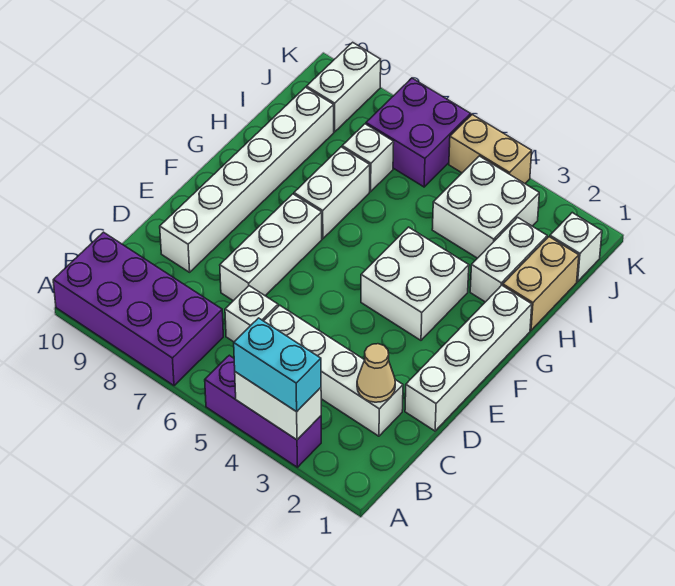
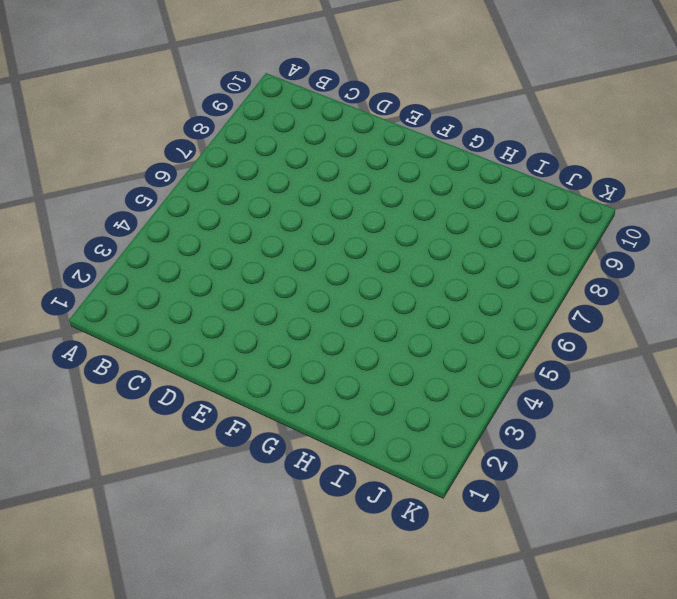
none -> purple 1x3 brick [205,355,321,467]
none -> purple 2x4 brick [53,232,223,386]
none -> white 1x4 brick [264,305,403,436]

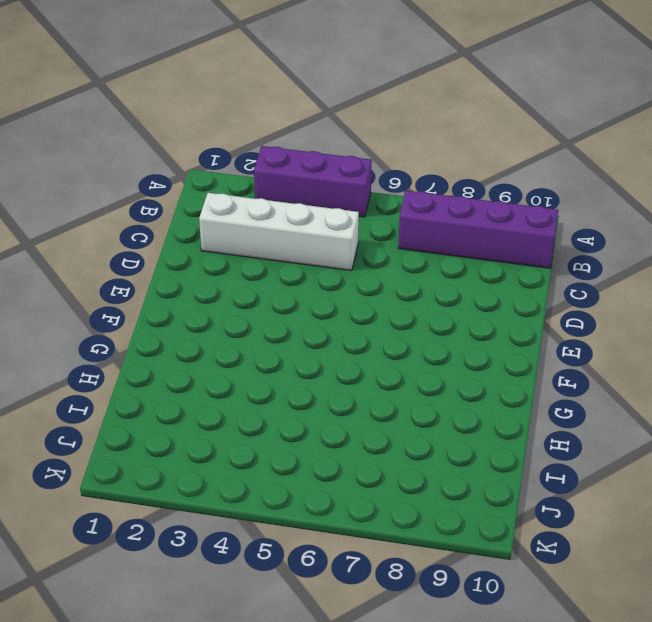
purple 1x4 brick [398,191,558,268] -> purple 2x4 brick [53,232,223,386]
none -> white 1x1 brick [225,286,278,342]
none -> white 1x4 brick [405,285,532,431]
none -> white 1x3 brick [220,194,322,301]

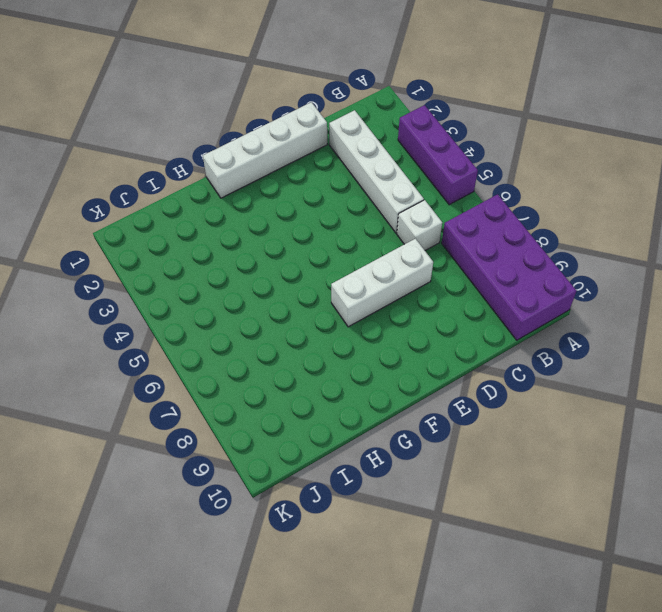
none -> white 1x6 brick [160,87,334,272]
none -> white 2x2 brick [361,227,469,340]
none -> white 1x2 brick [294,147,370,239]

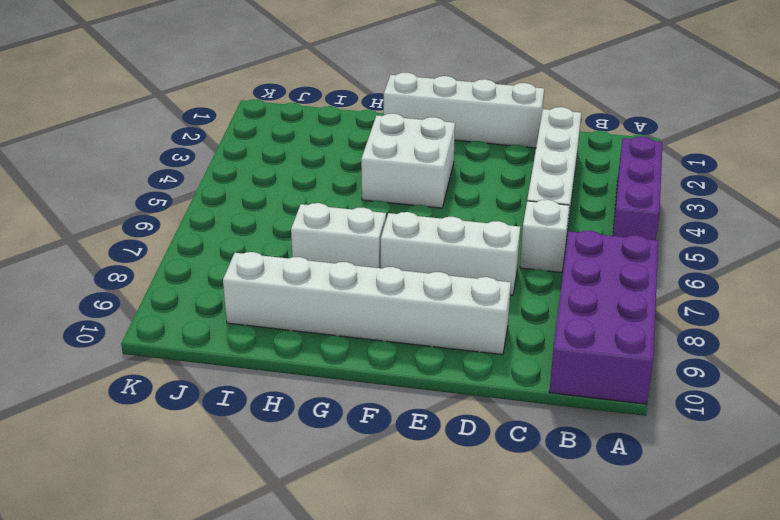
none -> tan 1x2 brick [503,237,579,330]
none -> white 1x2 brick [470,217,547,302]
none -> white 2x2 brick [432,156,539,258]

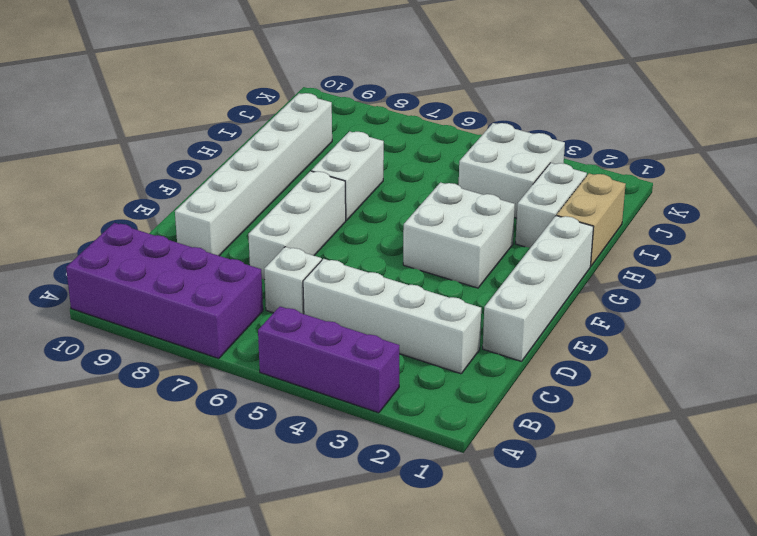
none -> white 1x1 brick [342,124,394,192]
none -> white 1x1 brick [550,213,602,282]
none -> purple 2x2 brick [366,78,471,187]

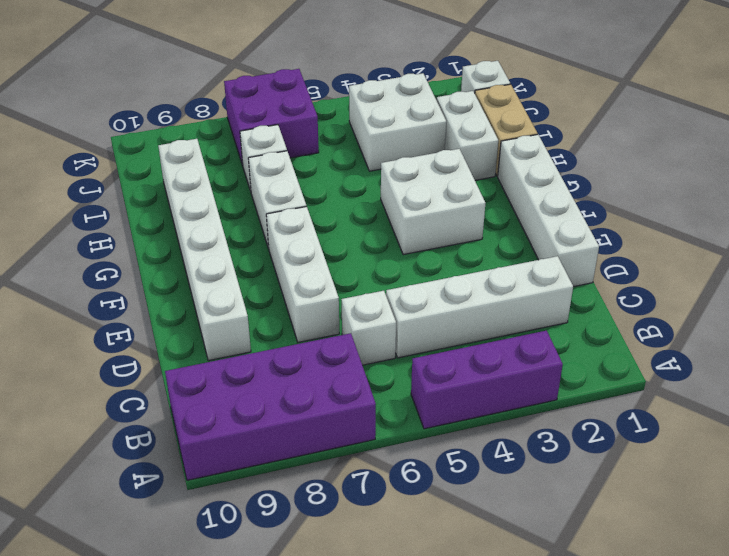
none -> white 1x2 brick [307,42,381,132]
none -> tan 1x2 brick [449,115,532,183]
none -> white 1x2 brick [235,372,321,440]

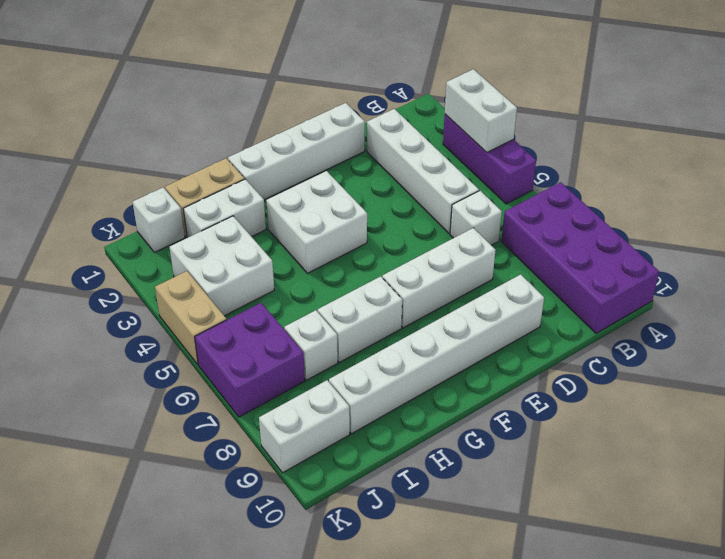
none -> tan 1x1 cone [357,344,395,402]
none -> cyan 1x2 brick [234,318,321,412]

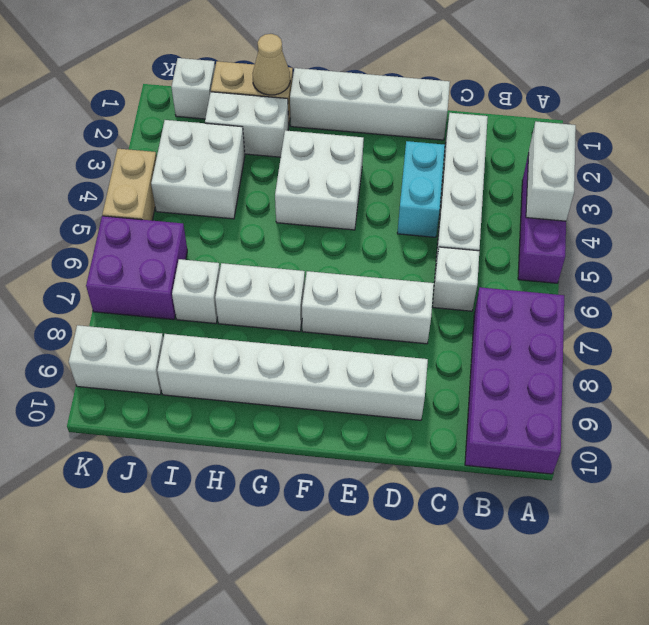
cyan 1x2 brick [397,141,445,237] -> cyan 1x2 brick moved to [234,318,321,412]
tan 1x1 cone [253,34,290,95] -> tan 1x1 cone moved to [357,344,395,402]

